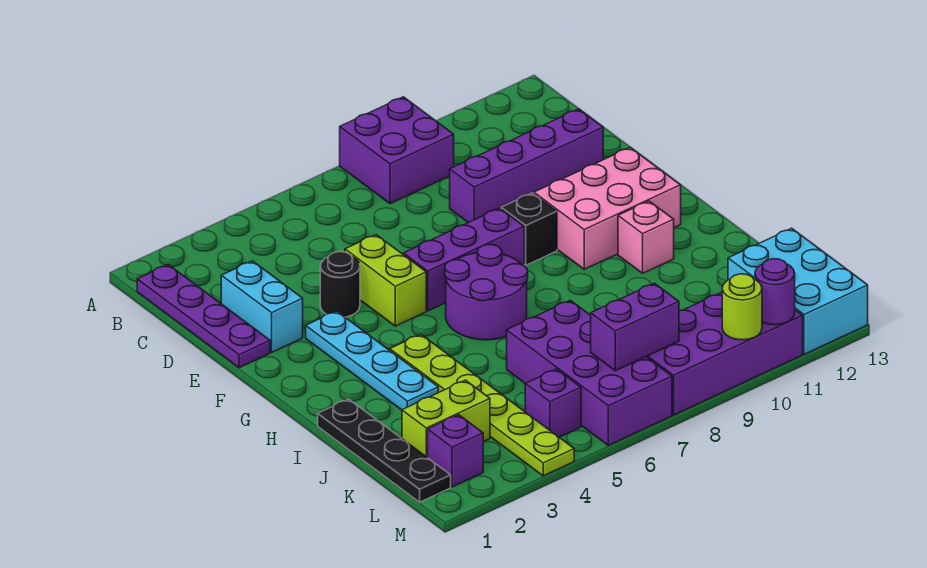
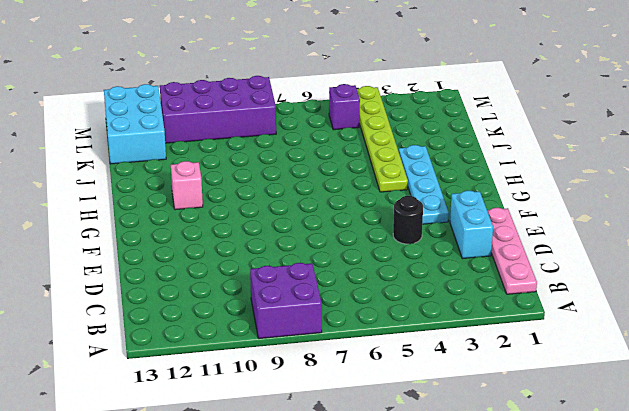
pink 1x4 plate [487,207,537,294] -> purple 1x4 plate [137,265,270,368]
none -> purple 1x4 brick [450,109,603,223]
none -> lime 1x2 brick [345,235,426,326]
none -> purple 1x3 brick [403,208,524,311]

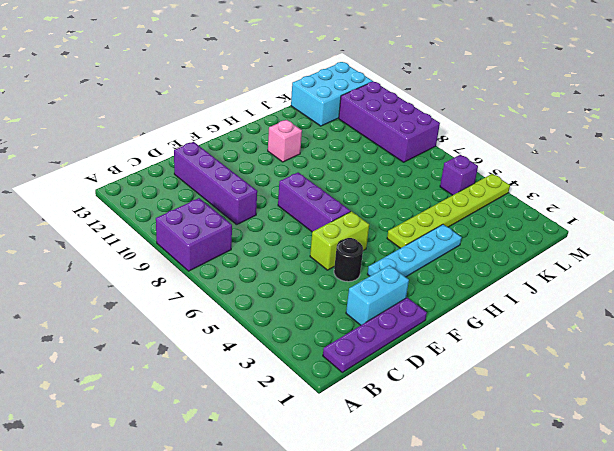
none -> black 1x1 brick [501,193,557,265]
none -> pink 2x3 brick [534,148,681,269]
none -> purple 2x2 round brick [445,245,528,340]

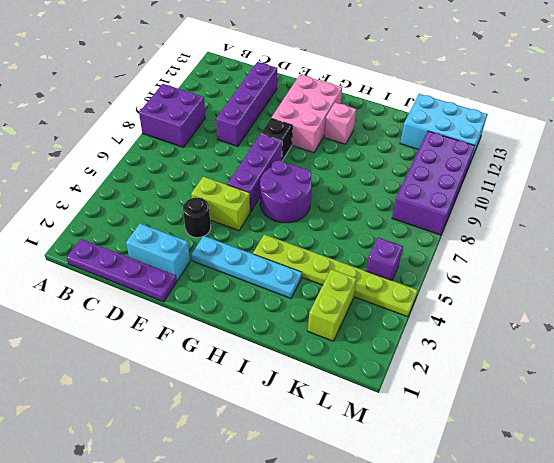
none -> black 1x4 plate [318,399,451,502]
none -> purple 2x4 brick [507,300,672,445]
none -> purple 1x1 brick [428,415,483,487]

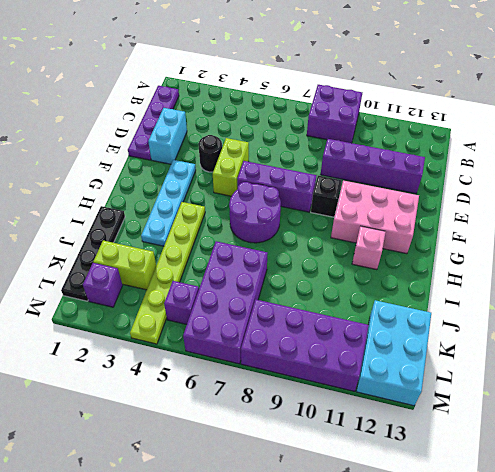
none -> purple 1x2 brick [591,283,679,371]
none -> lime 1x1 round brick [722,274,762,340]
none -> purple 1x1 round brick [755,259,795,325]

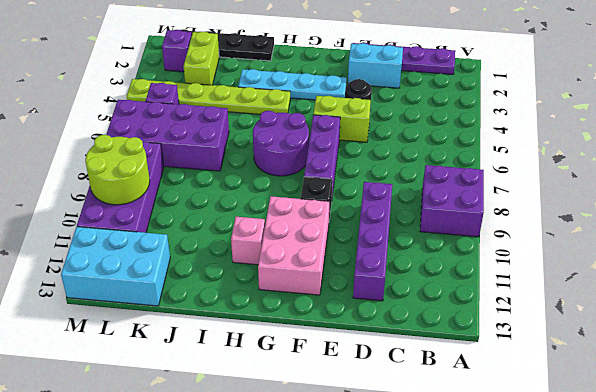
lime 2x2 round brick [85,135,150,205] -> lime 1x1 round brick [722,274,762,340]
none -> purple 1x2 brick [591,283,679,371]
none -> purple 1x1 round brick [755,259,795,325]

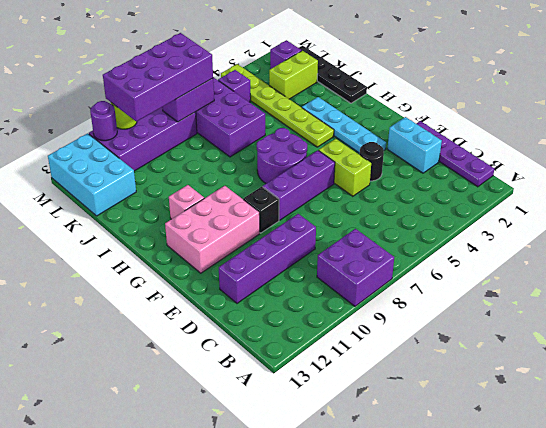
purple 2x4 brick [103,33,213,122] -> none

